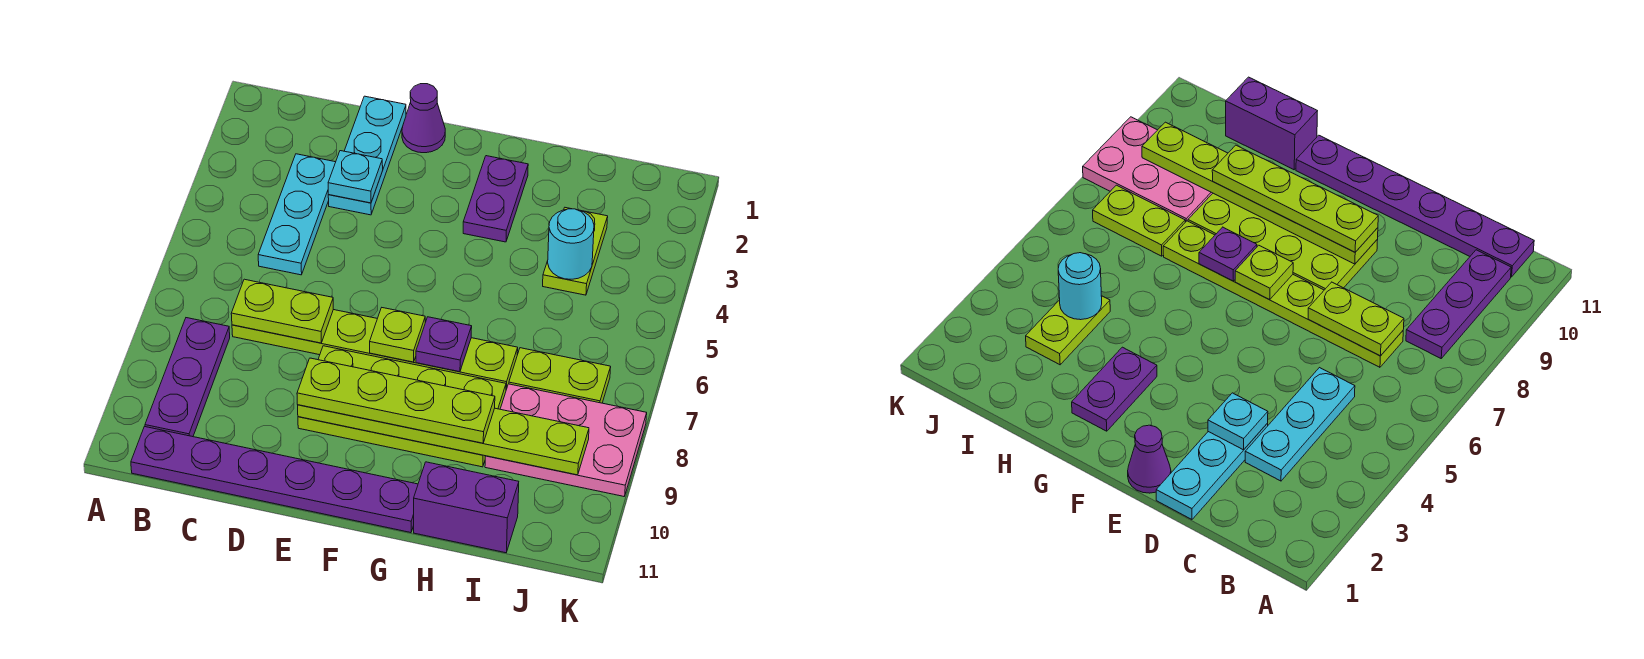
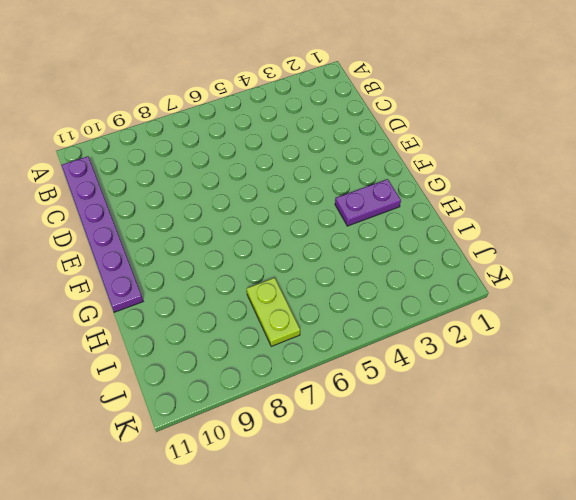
none -> purple 1x3 plate [145,318,230,437]
none -> cyan 1x3 plate [258,154,336,275]
none -> lime 1x6 plate [232,310,518,389]

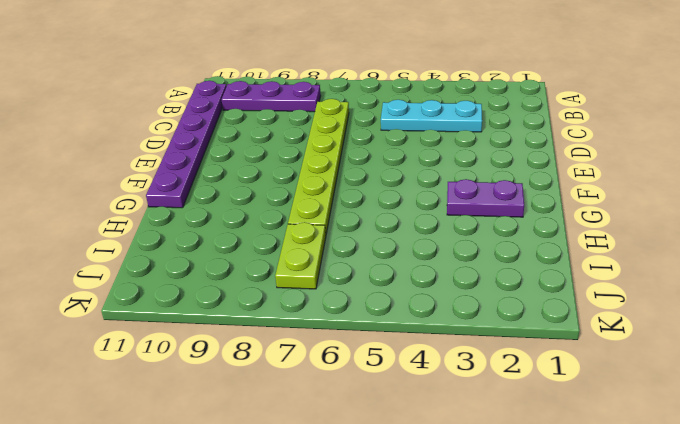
none -> cyan 1x3 plate [328,96,406,215]
none -> purple 1x1 cone [402,84,445,153]
none -> lime 2x4 plate [298,346,506,467]

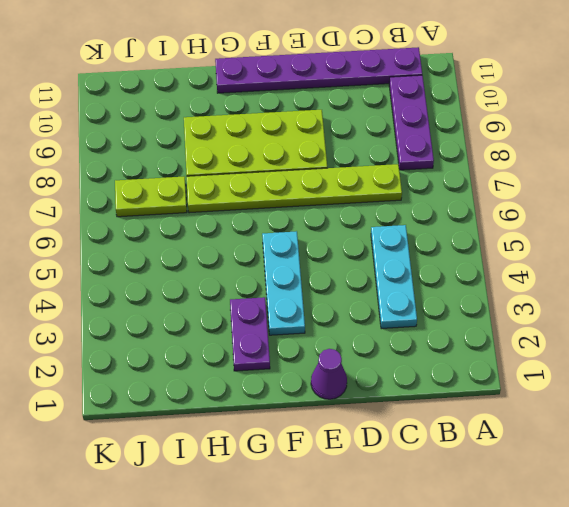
cyan 1x3 plate [262,231,305,335] -> cyan 1x3 plate moved to [328,96,406,215]
none -> purple 1x2 brick [414,462,519,553]
none -> lime 1x2 plate [543,208,608,295]
none -> pink 2x3 plate [485,384,647,497]

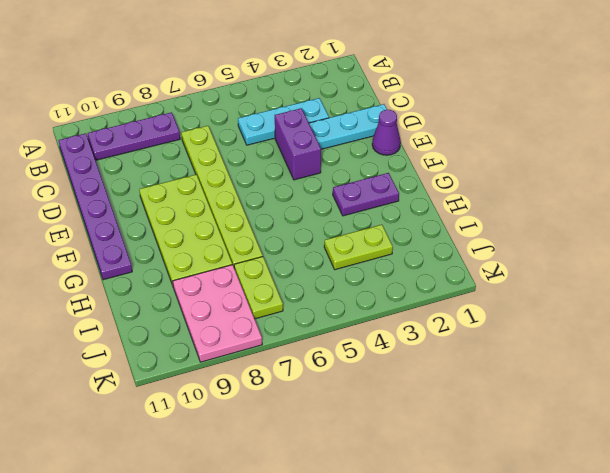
purple 1x2 brick [275,108,321,180] -> purple 1x2 brick moved to [414,462,519,553]
none -> lime 1x2 plate [231,279,333,343]
none -> cyan 1x1 plate [328,151,383,203]
none -> lime 1x6 plate [298,405,589,475]

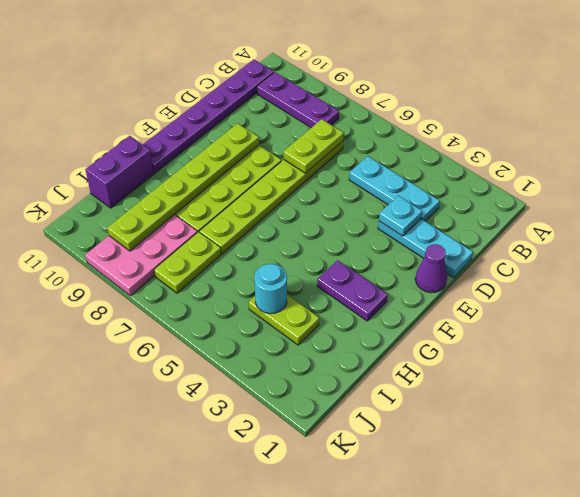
none -> lime 1x1 plate [370,308,425,362]
none -> purple 1x1 plate [416,317,472,372]
none -> lime 1x4 plate [297,358,495,443]

